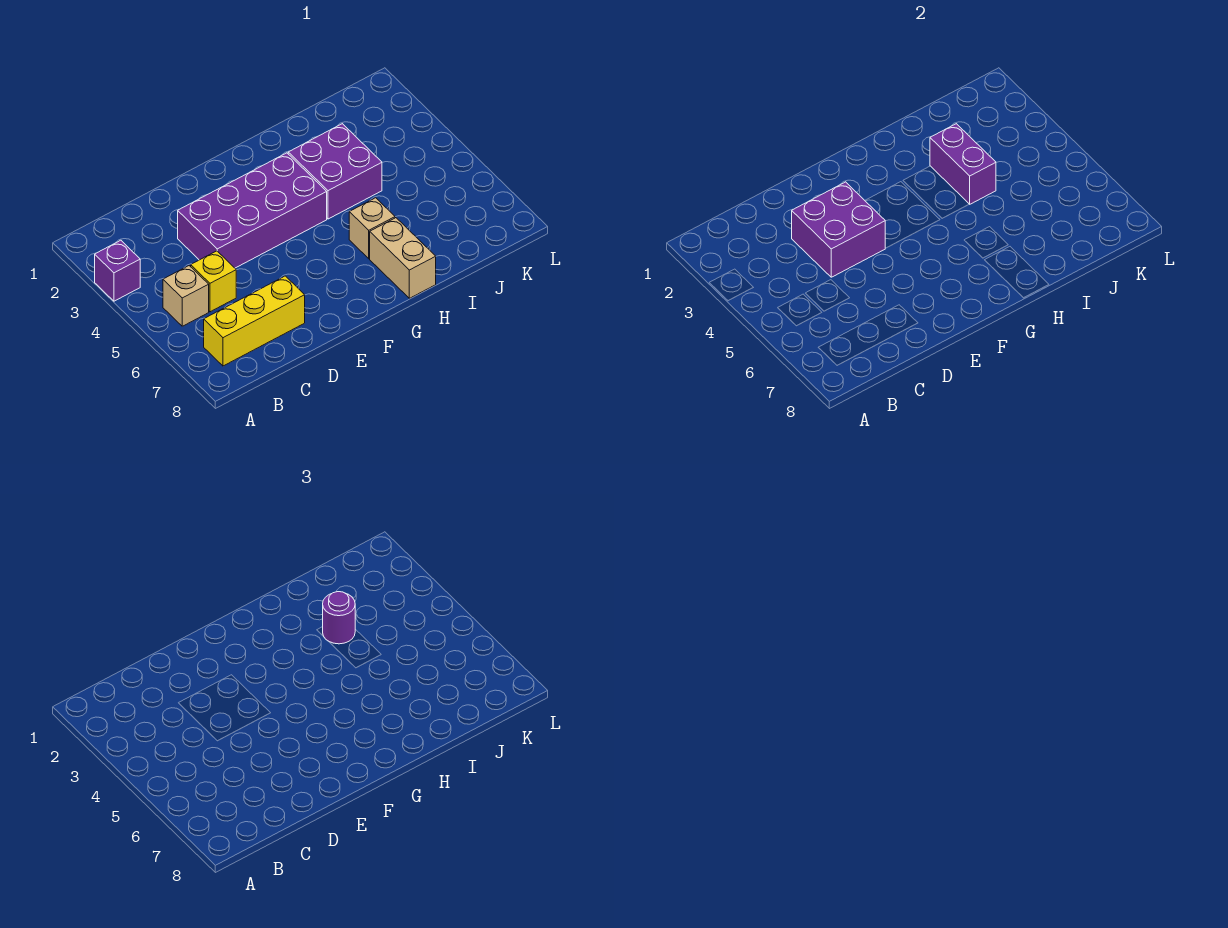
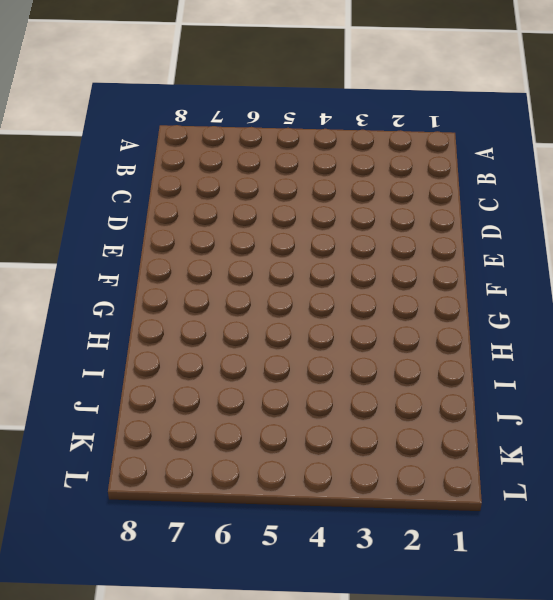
none -> purple 1x1 brick [95,240,140,301]
none -> tan 1x1 brick [163,266,209,326]

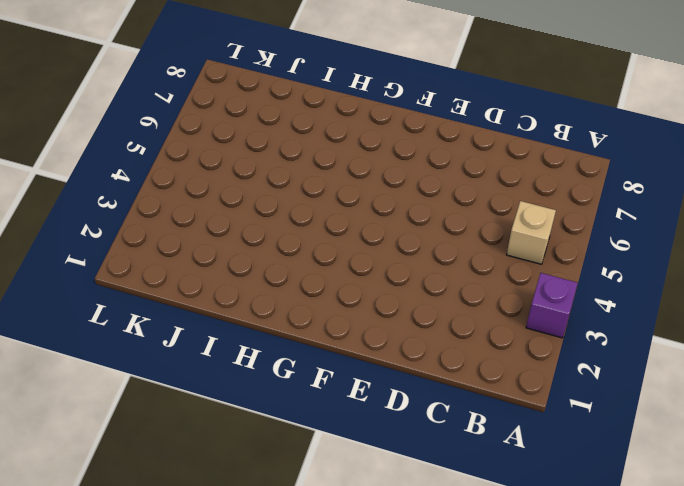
none -> yellow 1x3 brick [204,276,305,366]
none -> yellow 1x1 brick [191,251,236,312]

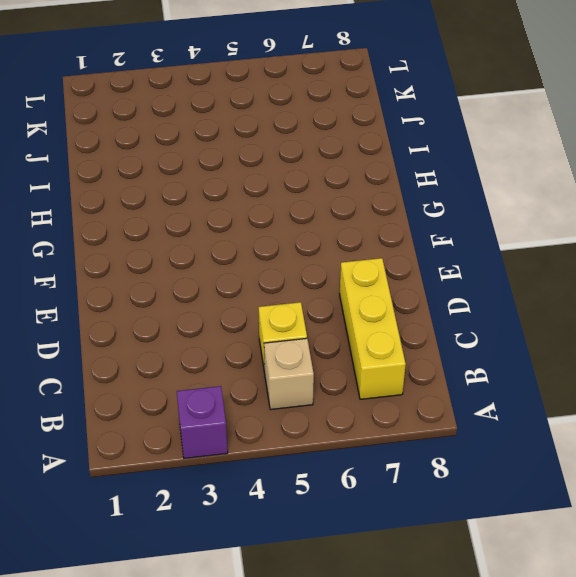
none -> purple 2x4 brick [178,153,327,268]
none -> purple 2x2 brick [288,124,382,219]

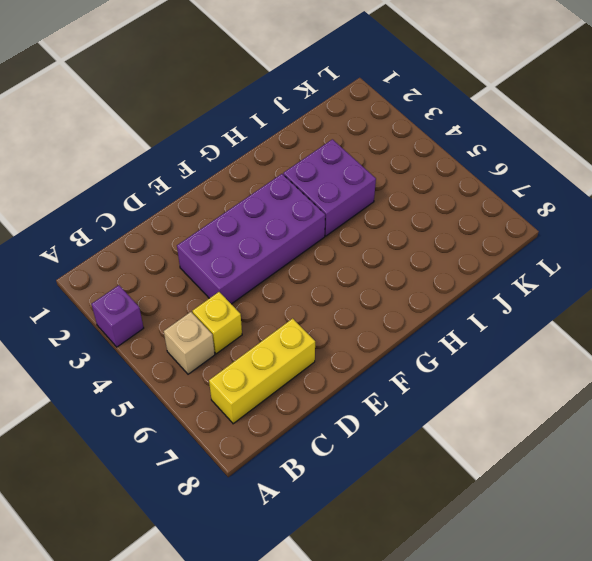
none -> tan 1x1 brick [349,198,395,259]
none -> tan 1x2 brick [370,218,436,298]

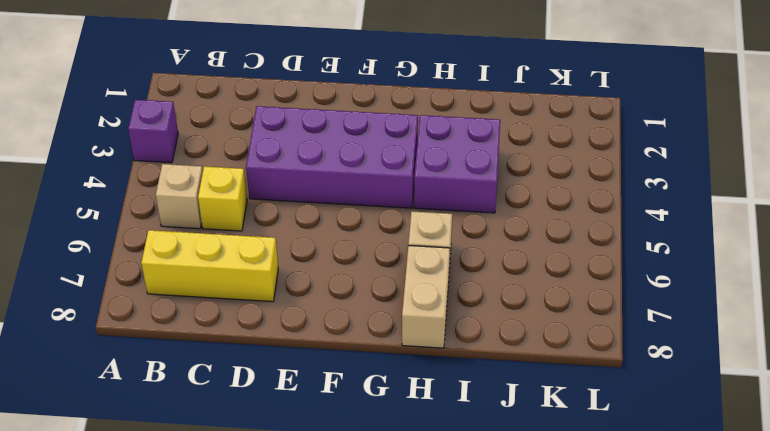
none -> purple 2x2 brick [792,182,885,277]
none -> purple 1x2 brick [930,124,996,204]

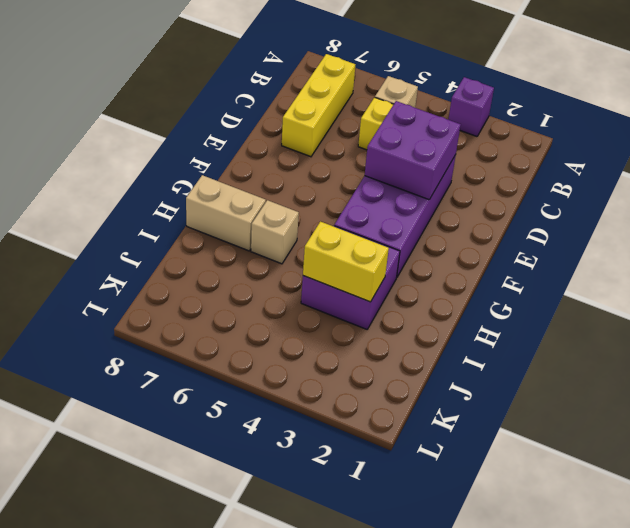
yellow 1x2 brick [303,222,389,302] -> purple 1x2 brick [930,124,996,204]
none -> purple 1x1 round brick [323,592,355,644]

